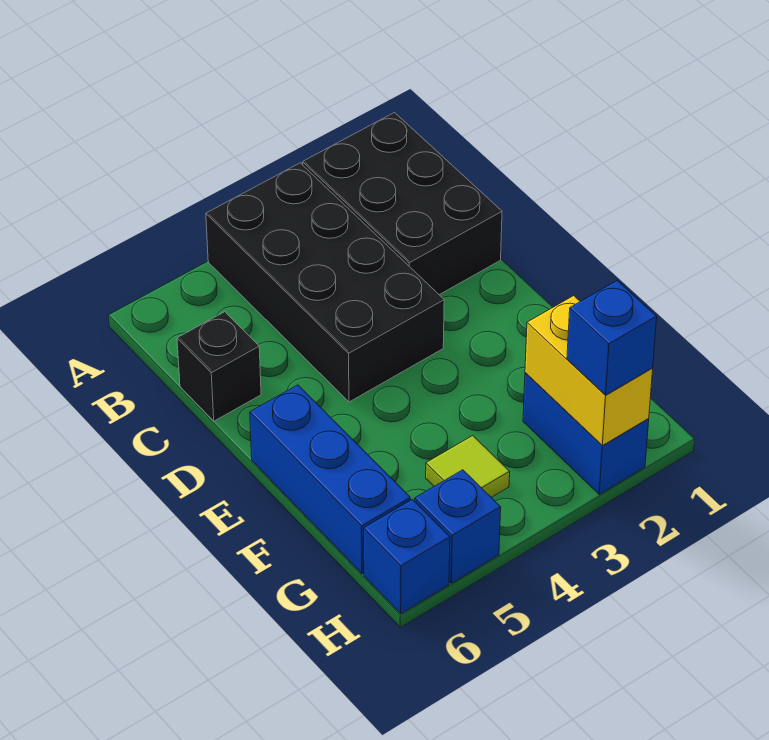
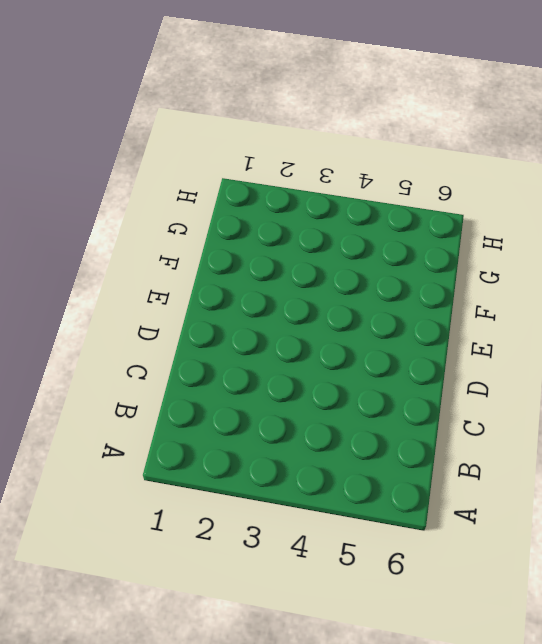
none -> black 2x3 brick [303,113,502,295]
none -> black 2x4 brick [206,163,444,402]

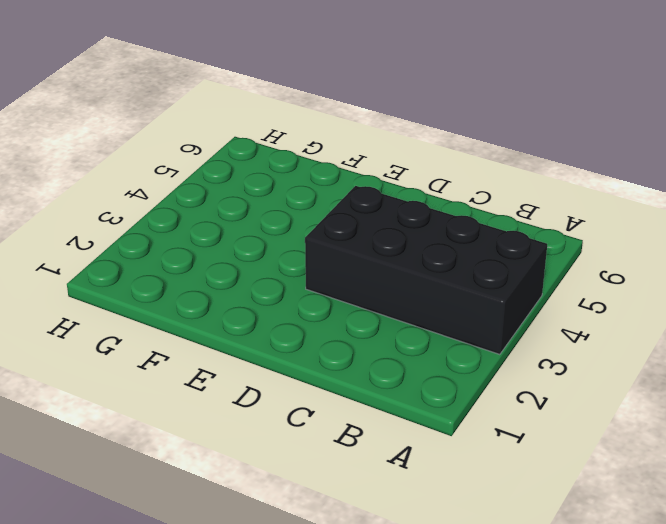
none -> black 2x3 brick [303,113,502,295]
none -> black 1x1 brick [177,312,261,421]

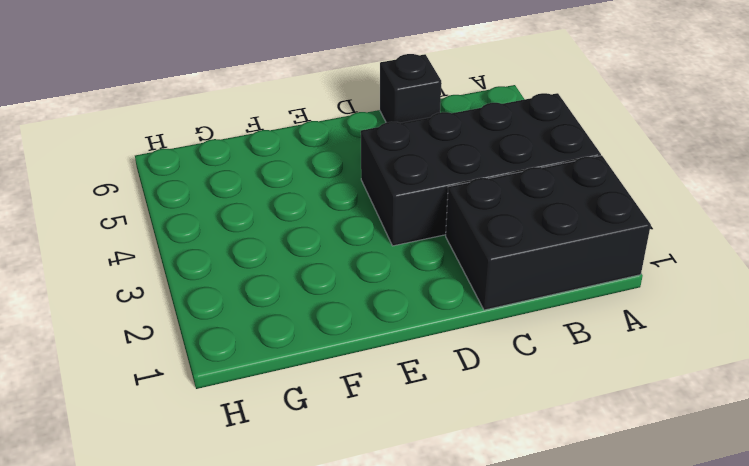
none -> blue 1x3 brick [250,385,410,574]
none -> blue 1x2 brick [523,373,649,494]

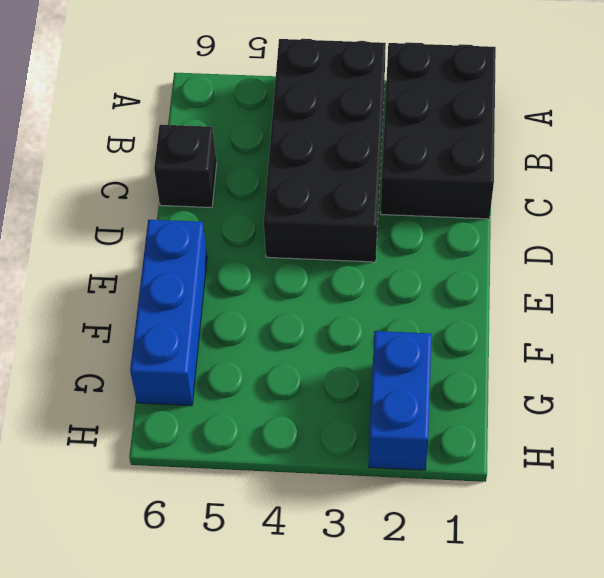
none -> lime 1x1 tile [426,436,510,497]
none -> blue 1x1 brick [415,470,501,583]

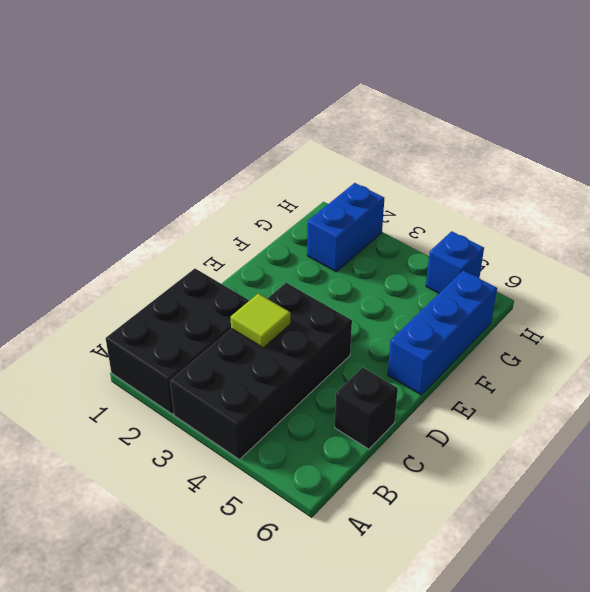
lime 1x1 tile [231,294,290,348] -> lime 1x1 tile moved to [426,436,510,497]
none -> blue 1x1 brick [364,499,450,614]
none -> yellow 1x2 brick [525,296,653,446]

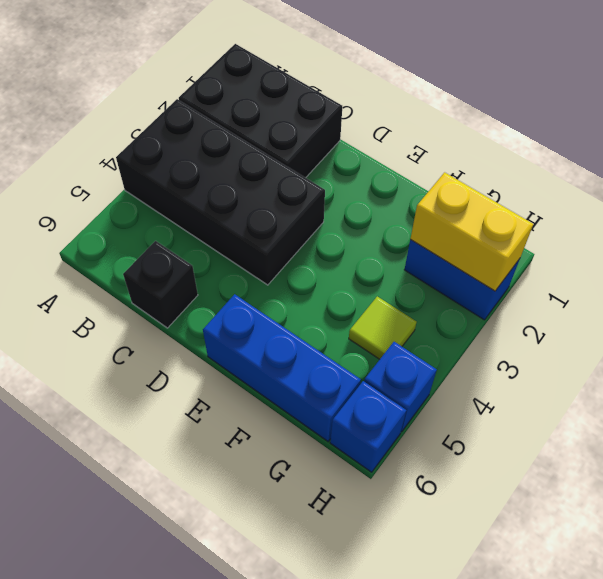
none -> blue 1x1 brick [567,281,657,395]

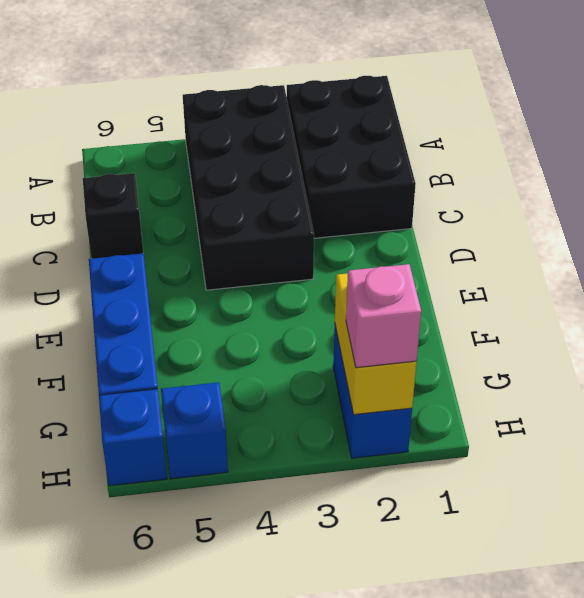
pink 1x1 brick [346,264,421,368] -> blue 1x1 brick [567,281,657,395]
none -> lime 1x1 tile [426,436,510,497]

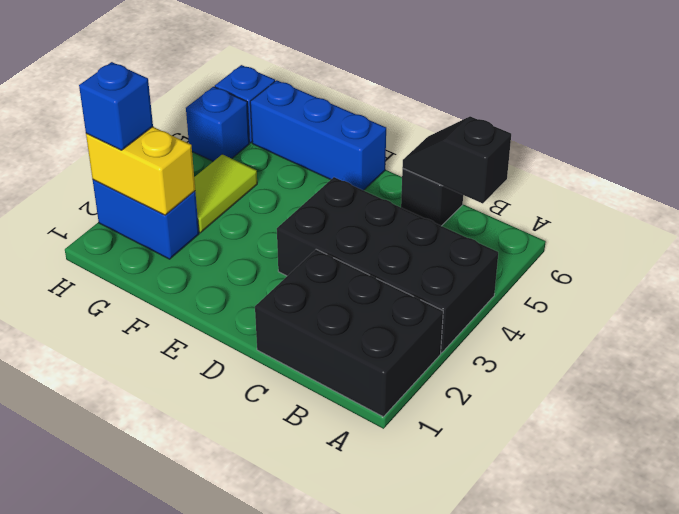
black 1x2 slope [402,116,511,204] -> none
lime 1x2 tile [194,154,257,233] -> lime 1x1 tile [426,436,510,497]

